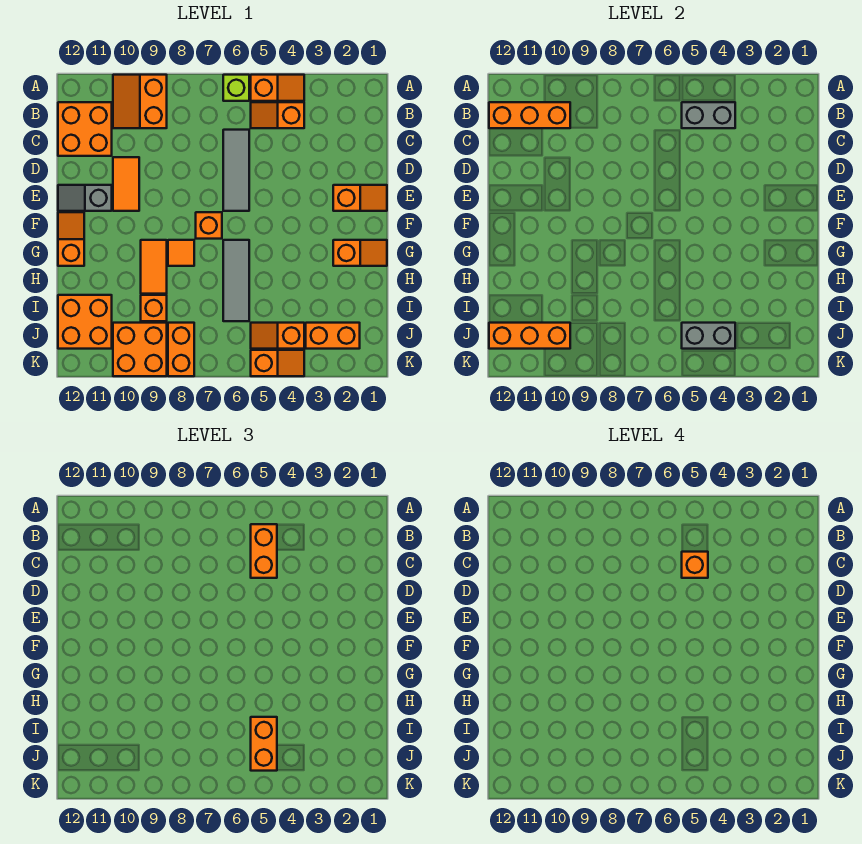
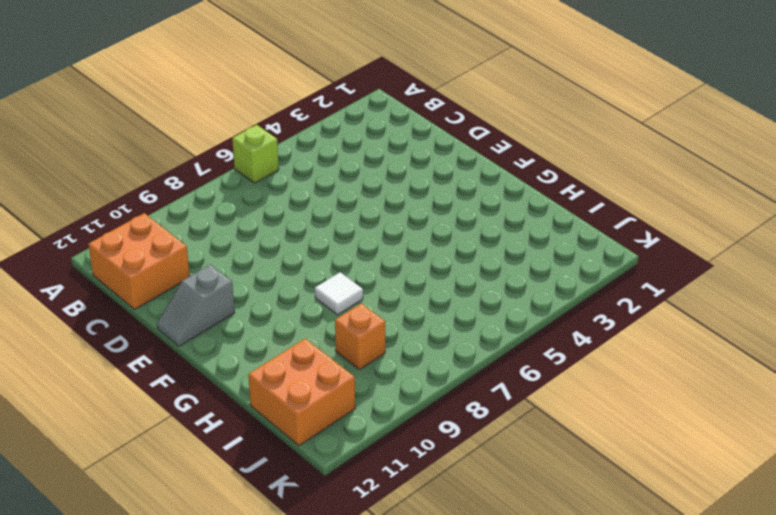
white 1x1 tile [315,272,363,315] -> orange 1x1 tile [168,240,194,266]
none -> orange 1x2 slope [251,75,304,101]
none -> orange 2x2 slope [113,75,167,128]
none -> orange 1x2 slope [251,102,304,128]

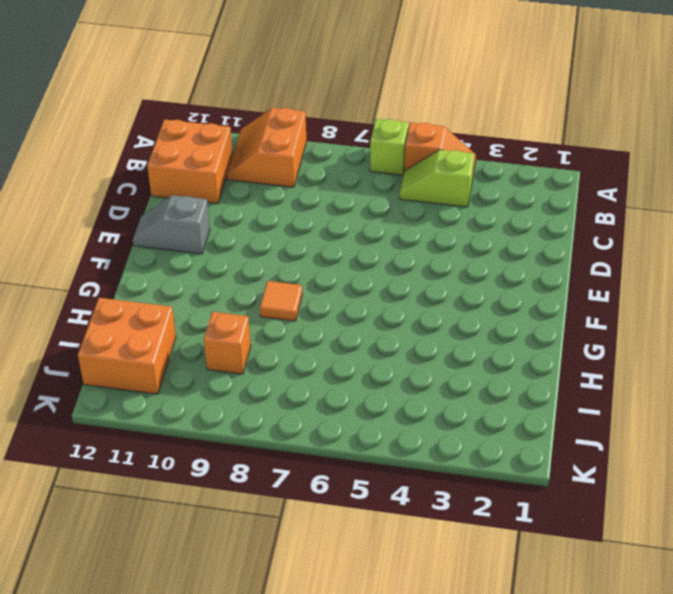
lime 1x2 slope [400,150,474,207] -> orange 1x2 slope [251,102,304,128]
none -> grey 1x3 tile [223,130,249,211]
none -> orange 1x2 tile [113,157,139,211]
none -> orange 1x2 slope [333,185,387,211]

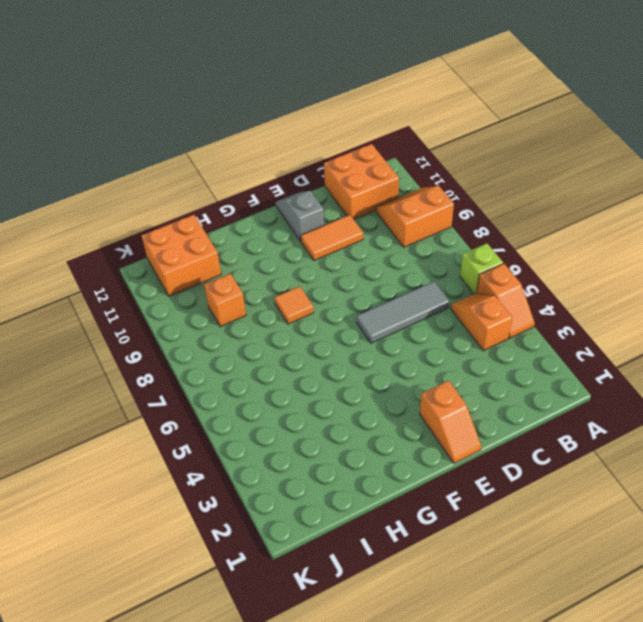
none -> orange 1x1 brick [196,212,222,239]
none -> orange 1x2 slope [58,212,84,266]
none -> orange 1x2 slope [333,240,387,266]

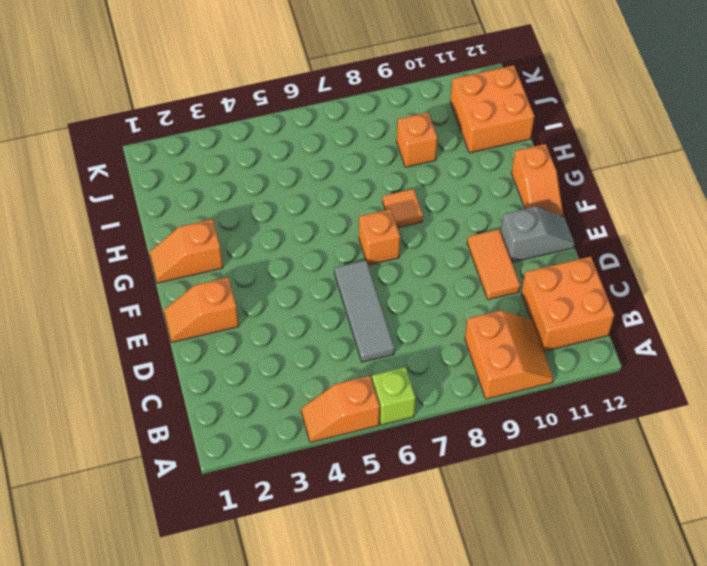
none -> orange 1x2 slope [251,102,304,128]
none -> grey 1x3 tile [223,240,249,321]
none -> orange 1x2 tile [141,240,167,294]

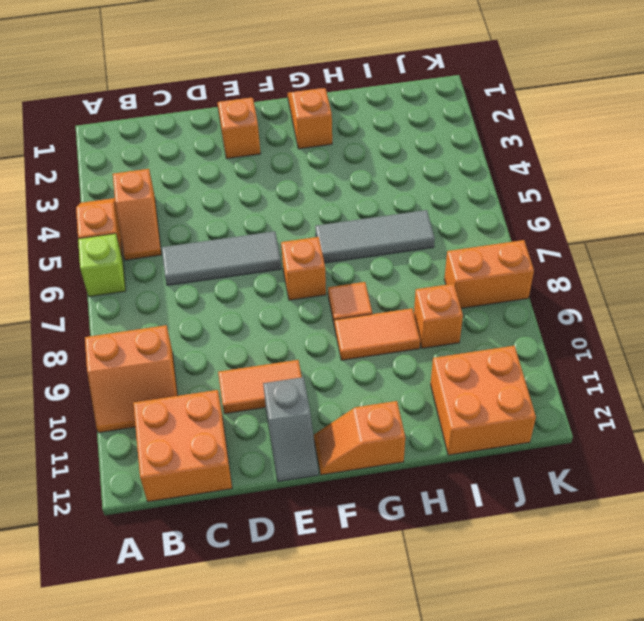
none -> orange 1x2 brick [306,323,360,349]
none -> orange 1x2 slope [251,323,304,349]
none -> orange 2x2 brick [113,323,167,376]

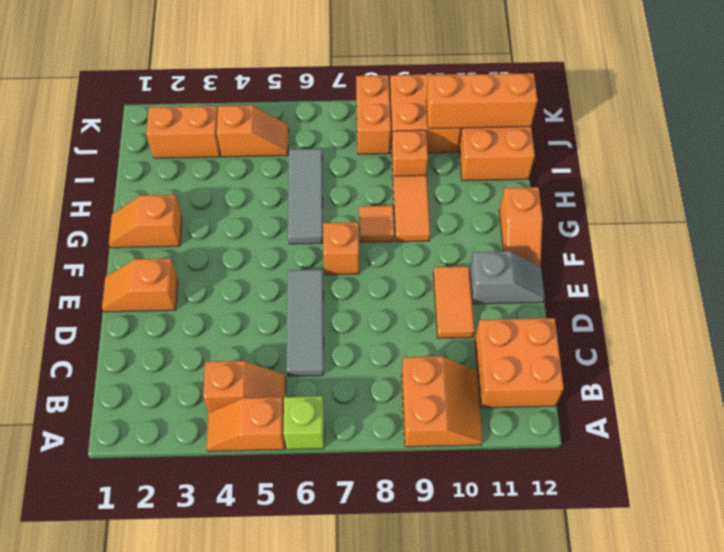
none -> orange 1x2 slope [251,350,304,376]
none -> grey 1x2 brick [682,102,735,128]
none -> orange 1x3 brick [489,102,570,128]

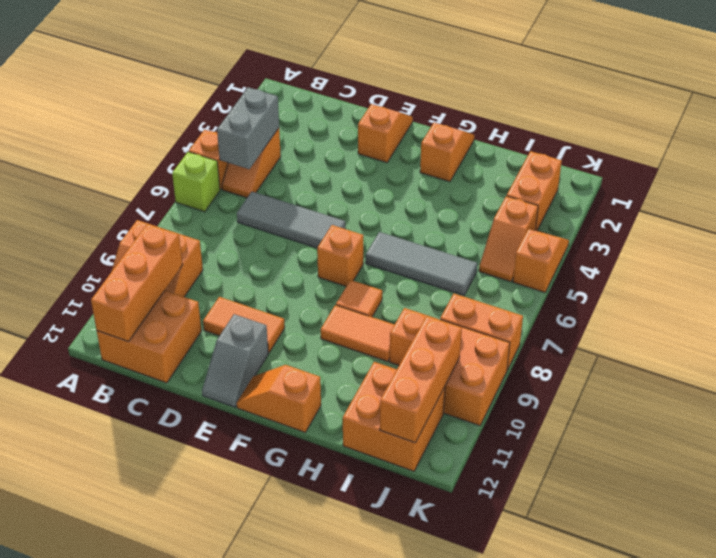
none -> grey 1x2 brick [682,323,735,349]
none -> orange 1x2 brick [251,524,277,578]
none -> orange 1x2 brick [251,717,277,771]

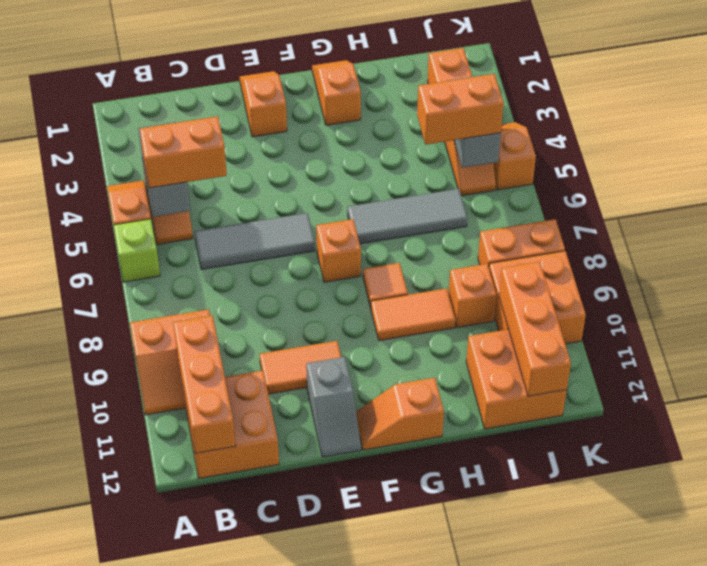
none -> orange 1x1 brick [682,552,708,578]

